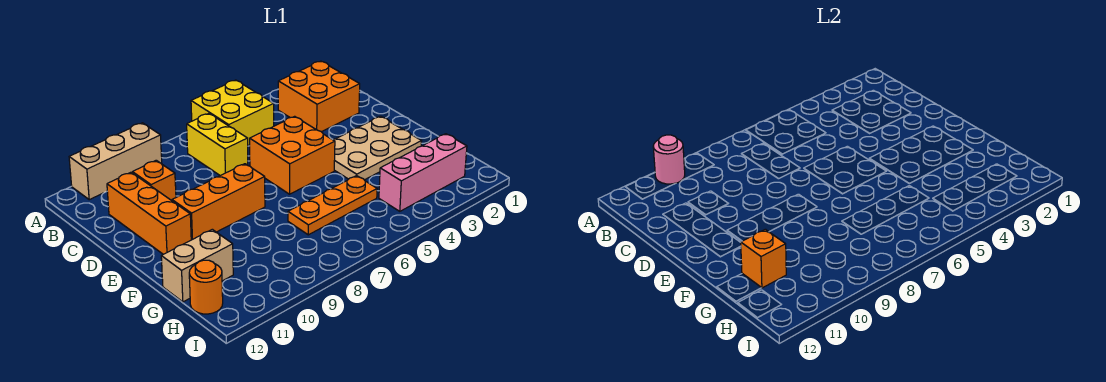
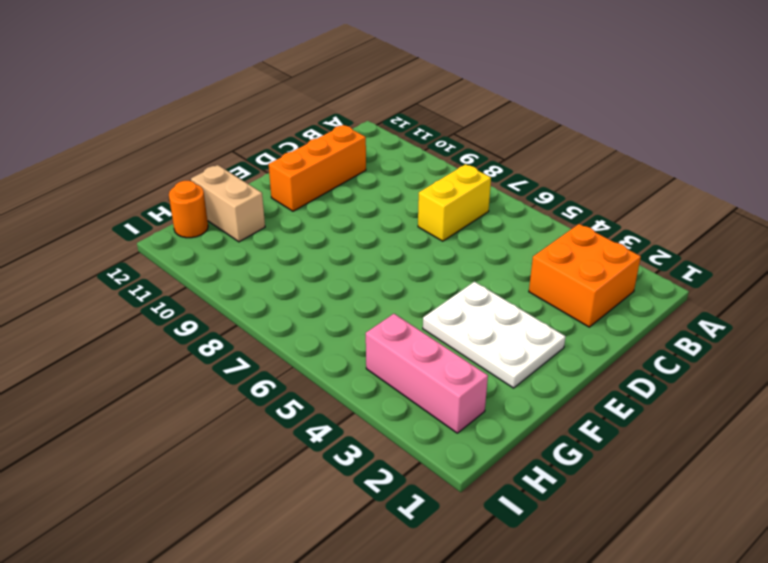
white 2x3 plate [423,282,566,388] -> tan 2x3 plate [333,116,422,180]
none -> yellow 2x2 brick [191,80,274,145]
none -> tan 1x3 brick [69,123,162,200]
none -> orange 1x1 brick [132,160,176,201]

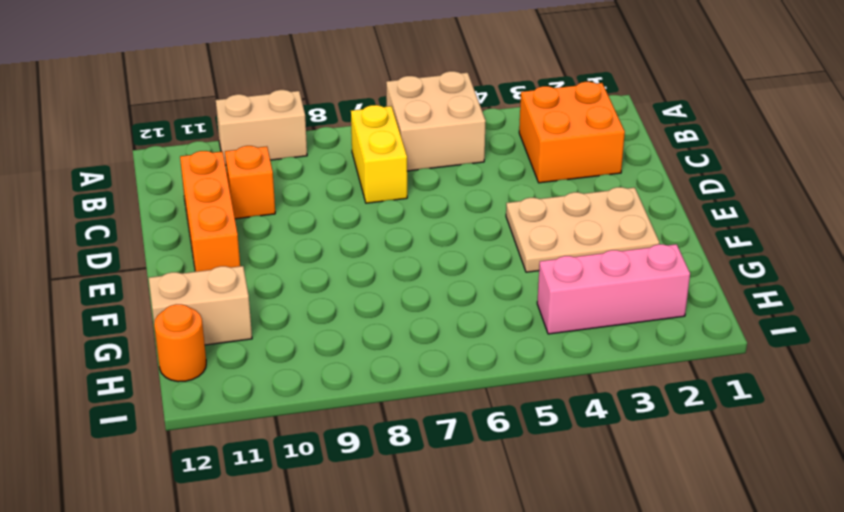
tan 2x2 brick [386,71,486,171] -> yellow 2x2 brick [191,80,274,145]
tan 1x2 brick [216,90,307,165] -> tan 1x3 brick [69,123,162,200]
none -> orange 2x2 brick [250,116,335,194]
none -> orange 1x3 brick [172,164,265,240]
none -> orange 1x3 plate [288,176,377,235]

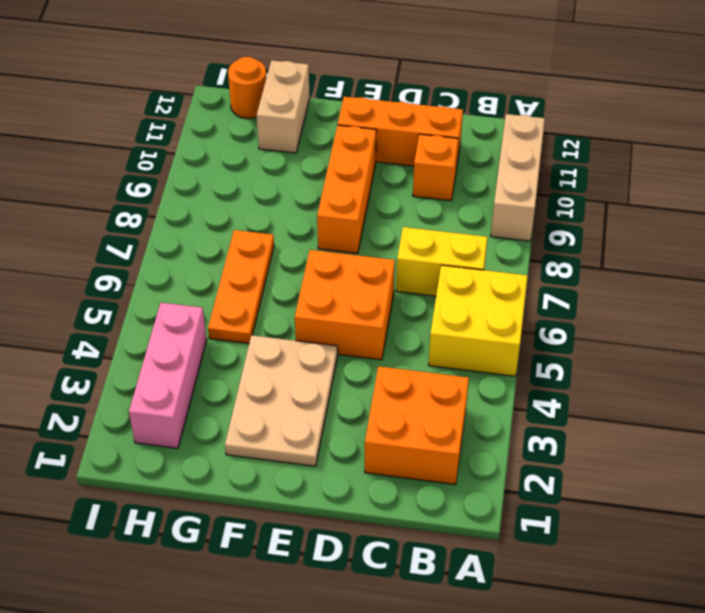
none -> pink 1x1 round brick [653,135,685,184]
none -> orange 1x1 brick [741,229,786,288]

